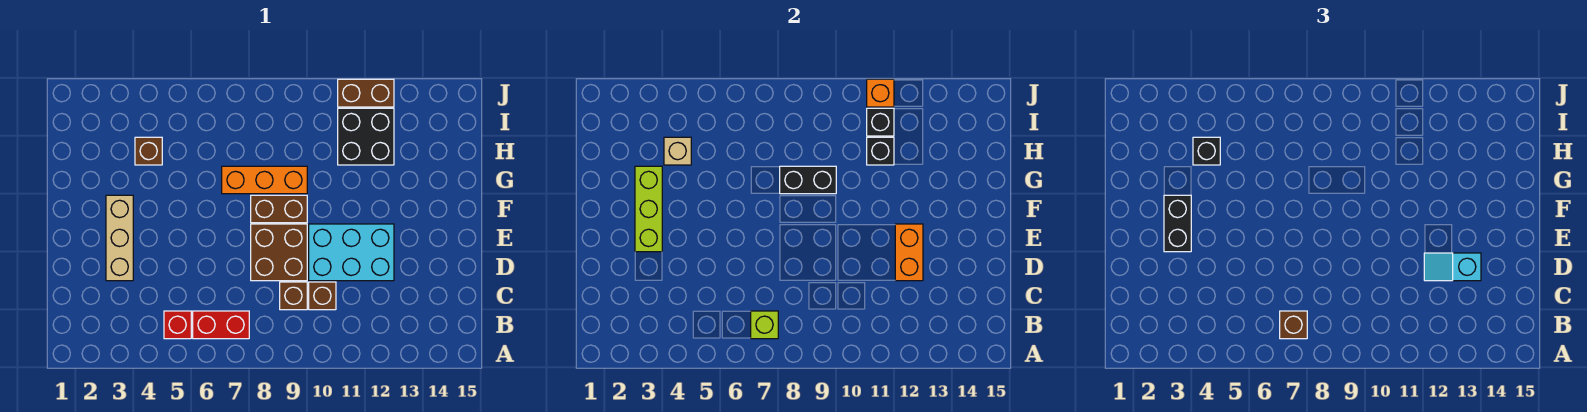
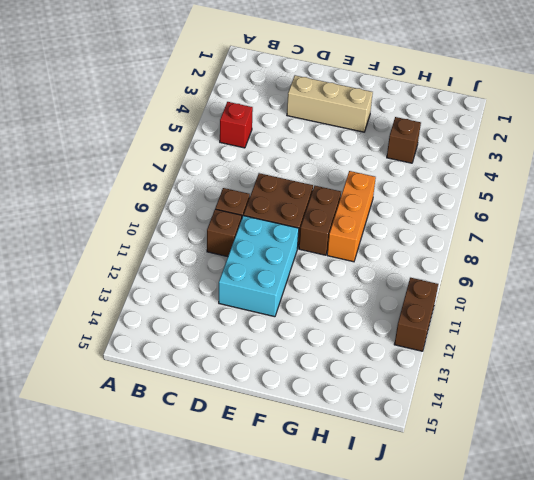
none -> red 1x2 brick [193,311,249,339]
none -> black 2x2 brick [338,108,394,165]
none -> lime 1x1 brick [751,311,778,339]

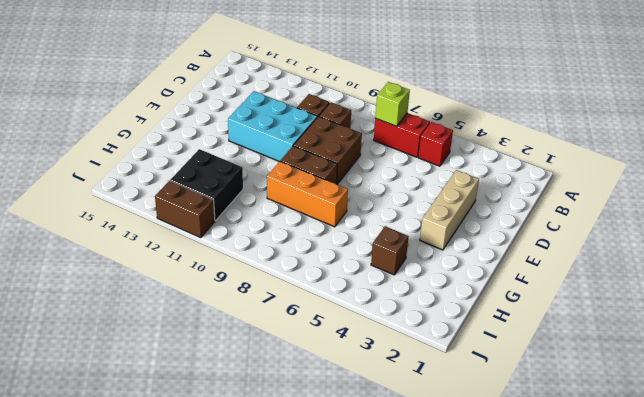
none -> orange 1x2 brick [895,224,923,281]
none -> lime 1x3 brick [635,166,662,252]
none -> black 1x2 brick [780,166,836,194]

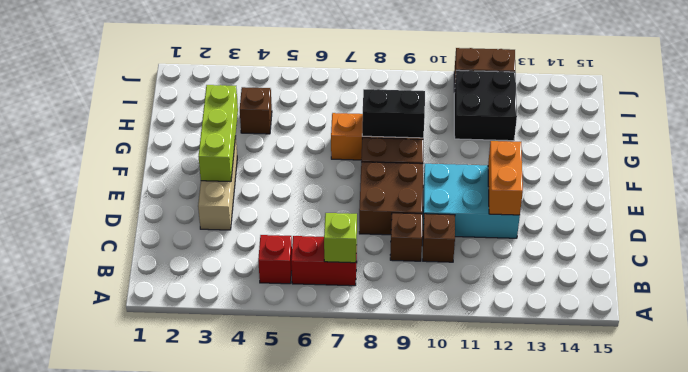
none -> tan 1x1 brick [664,137,691,165]
none -> black 1x1 brick [867,137,894,165]
none -> black 1x1 brick [867,108,894,136]

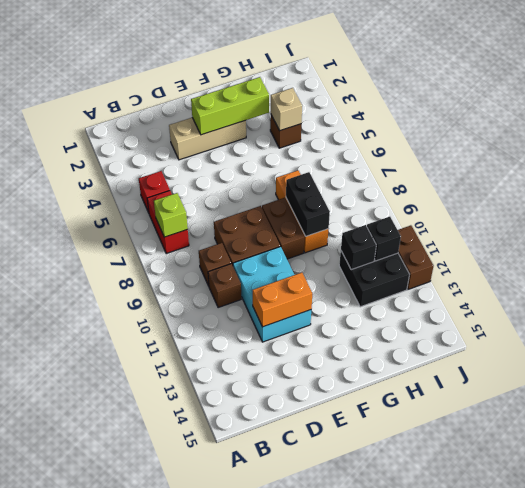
none -> orange 1x1 brick [867,79,894,107]
none -> brown 1x1 brick [1280,311,1307,339]
none -> cyan 1x2 slope [1424,253,1481,281]

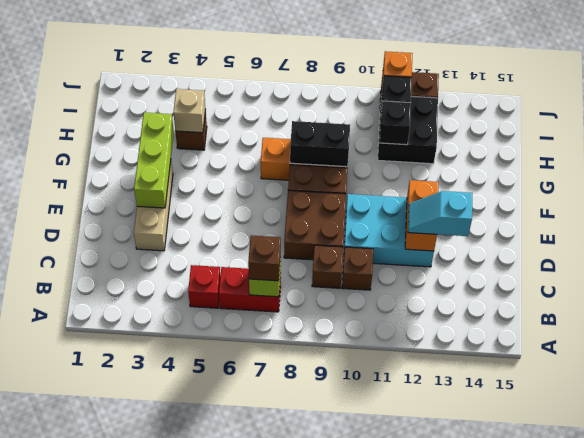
none -> black 1x2 brick [1164,195,1191,252]
none -> black 1x1 brick [1193,137,1220,165]

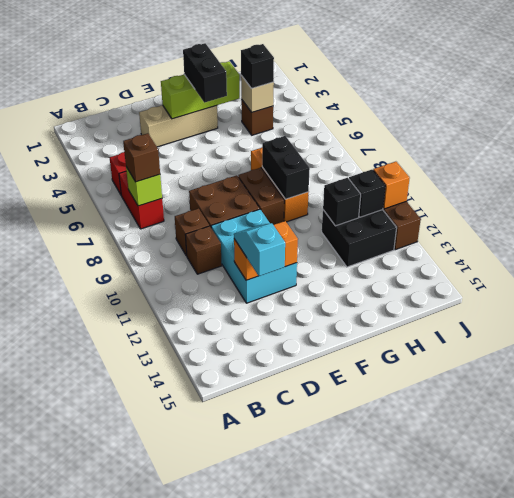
black 1x2 brick [183,43,227,103] -> black 1x2 brick turned to [1164,195,1191,252]

